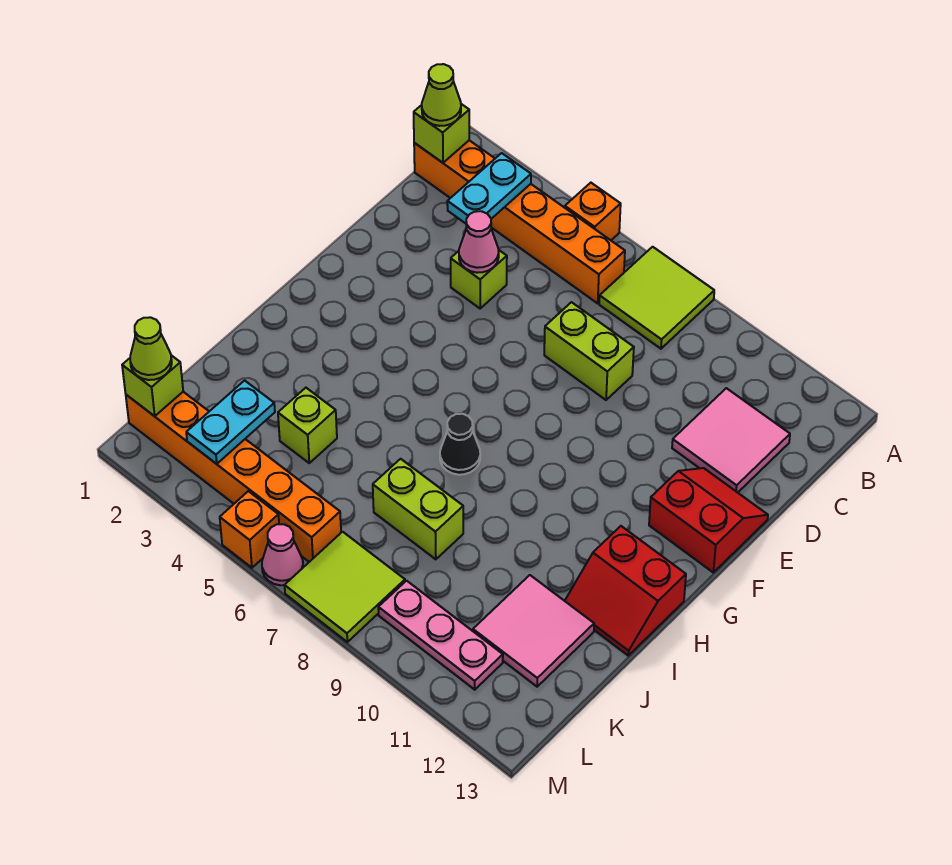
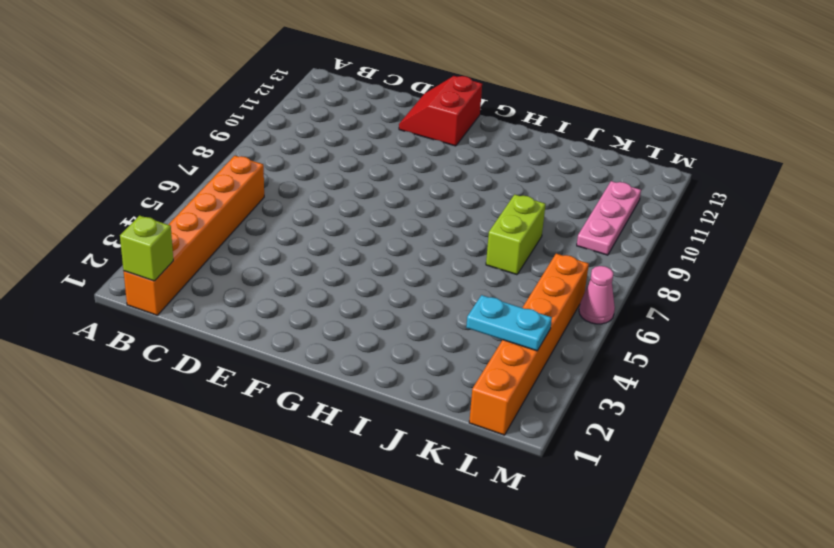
none -> orange 1x1 brick [565,183,621,240]
none -> lime 2x2 tile [599,247,714,349]
none -> pink 2x2 tile [672,388,790,493]

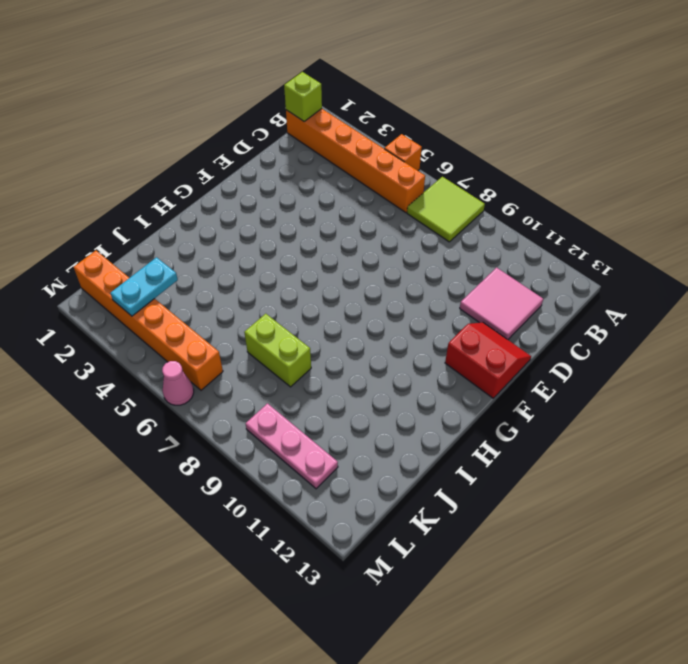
none -> lime 1x1 brick [451,250,507,308]
none -> lime 1x2 brick [544,302,634,400]
none -> black 1x1 cone [440,414,480,475]

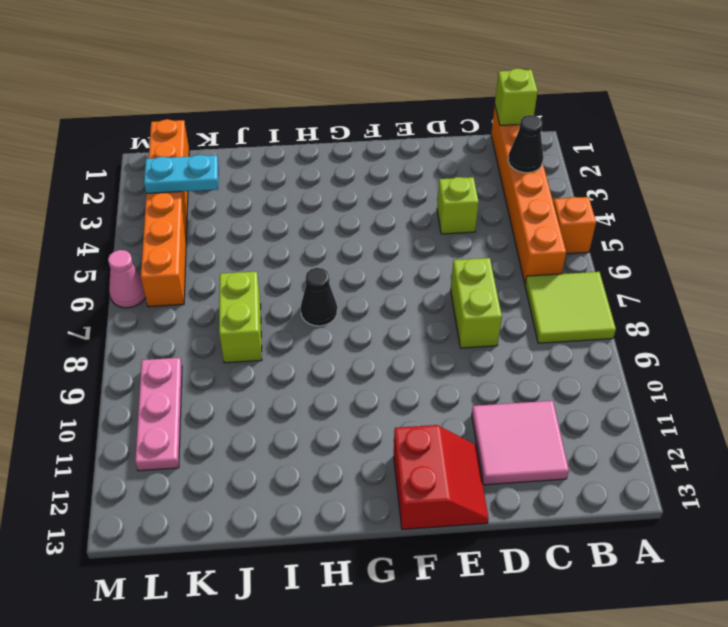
black 1x1 cone [508,115,543,173] -> cyan 1x2 plate [447,153,531,223]
none -> red 2x2 slope [565,526,686,655]
none -> lime 1x1 brick [278,388,337,463]
none -> pink 2x2 tile [473,575,594,687]

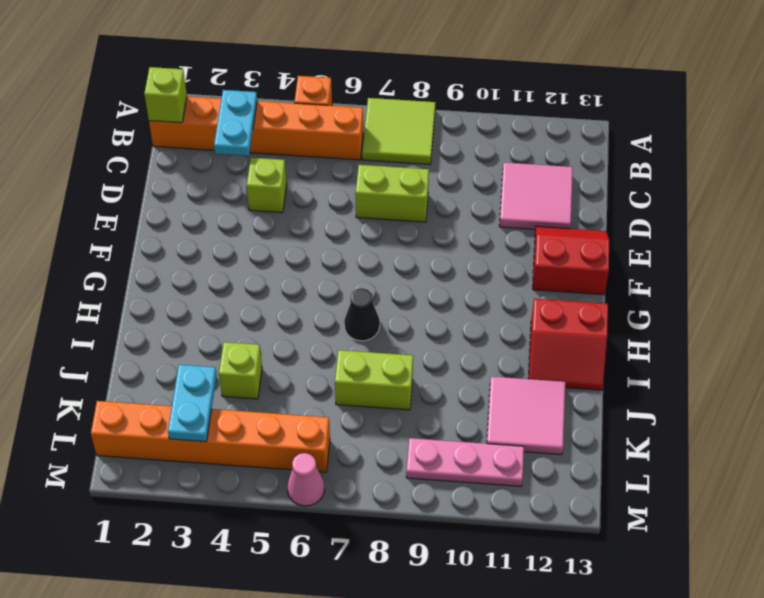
none -> lime 2x2 tile [285,532,405,642]
none -> orange 1x1 brick [220,491,279,568]
none -> pink 1x1 cone [459,211,499,273]

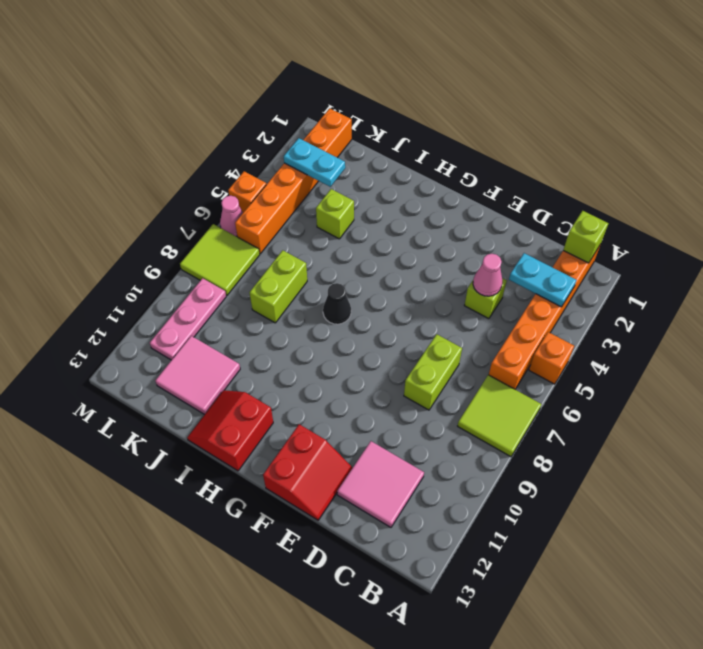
none -> lime 1x1 brick [122,355,183,416]
none -> lime 1x1 cone [422,64,461,126]
none -> lime 1x1 cone [130,317,172,380]

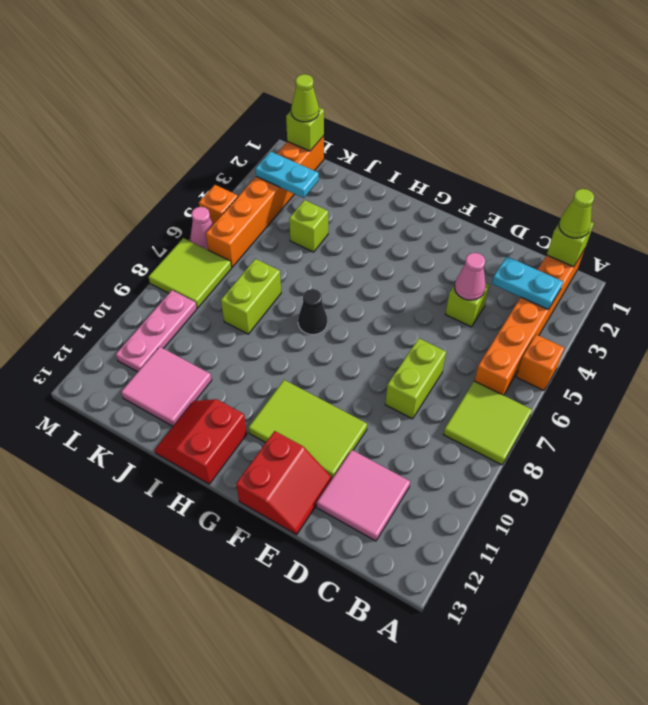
lime 2x3 tile [248,380,367,478] -> none

